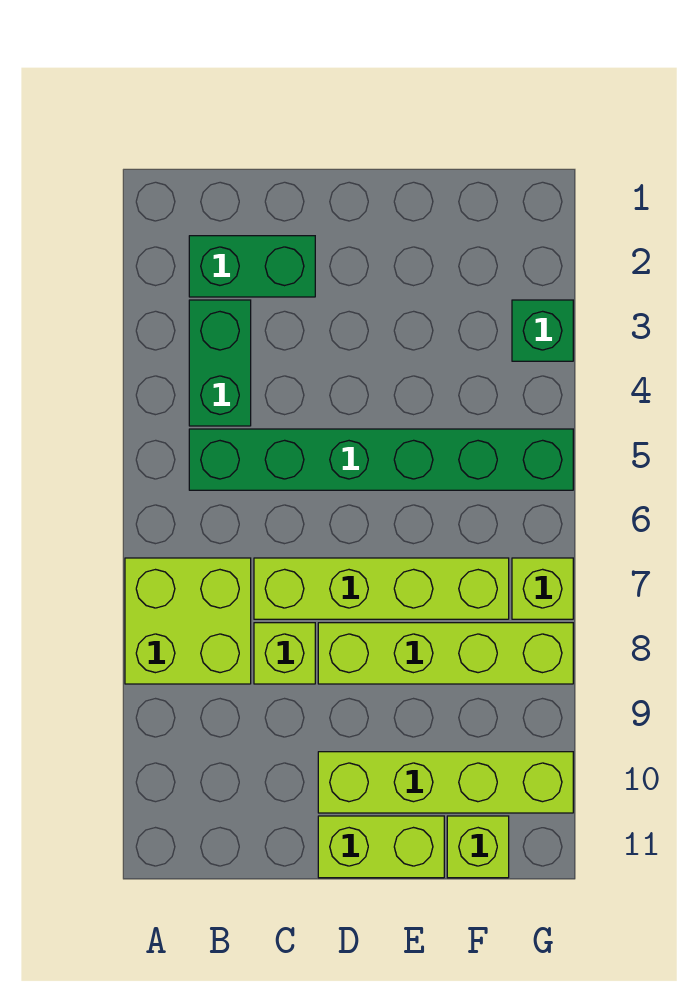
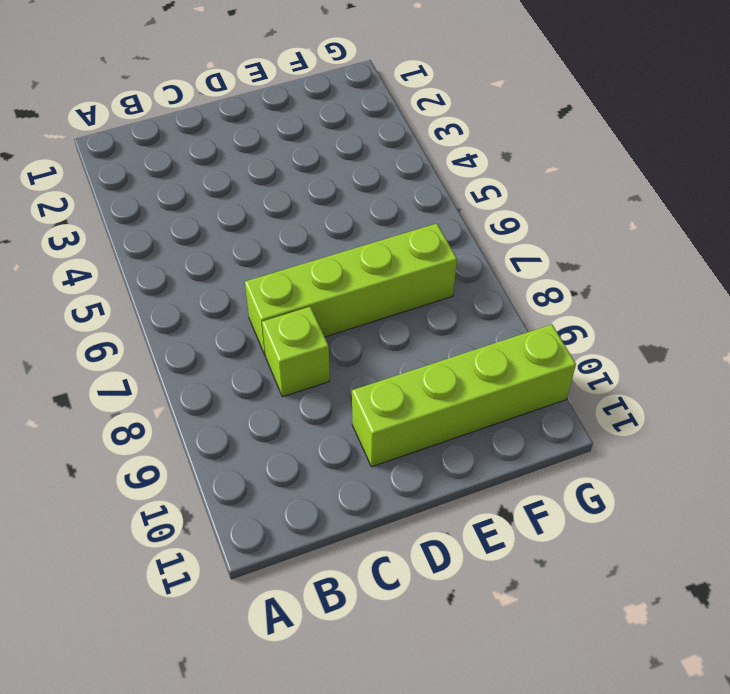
none -> lime 2x2 brick [125,558,251,684]
none -> green 1x2 brick [189,236,315,297]
none -> green 1x2 brick [189,300,251,426]

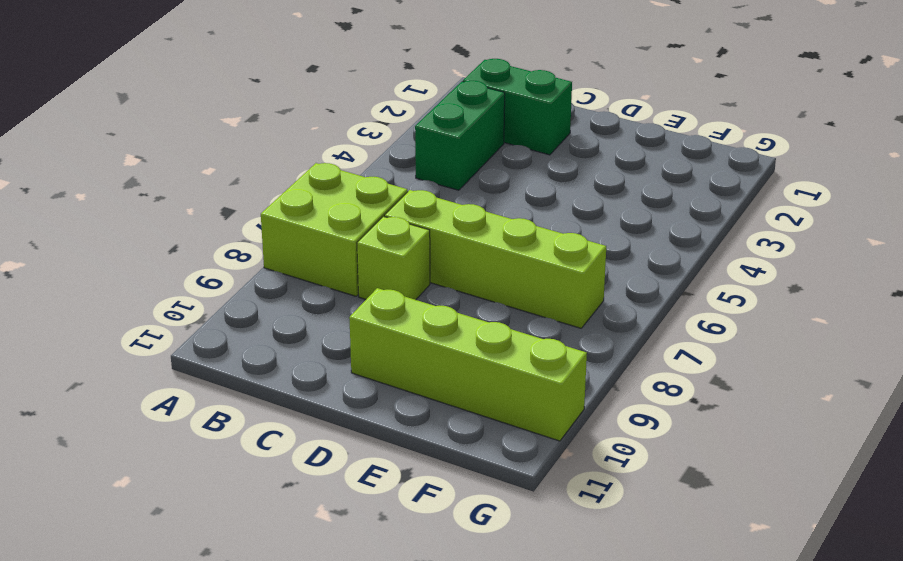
none -> green 1x6 brick [189,429,573,490]
none -> lime 1x4 brick [318,623,573,684]
none -> lime 1x2 brick [318,816,444,878]

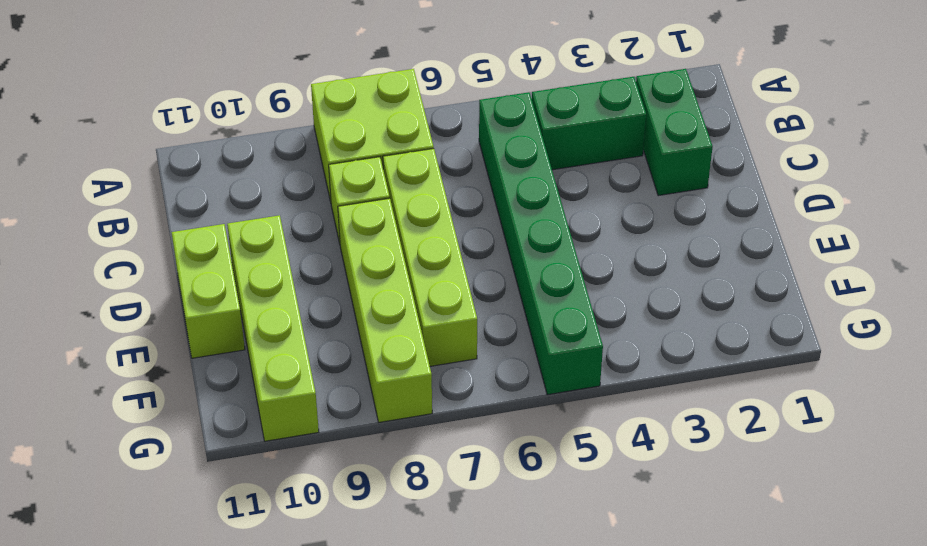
none -> lime 1x1 brick [447,816,509,878]
none -> green 1x1 brick [512,300,573,361]
none -> lime 1x1 brick [512,558,573,619]

